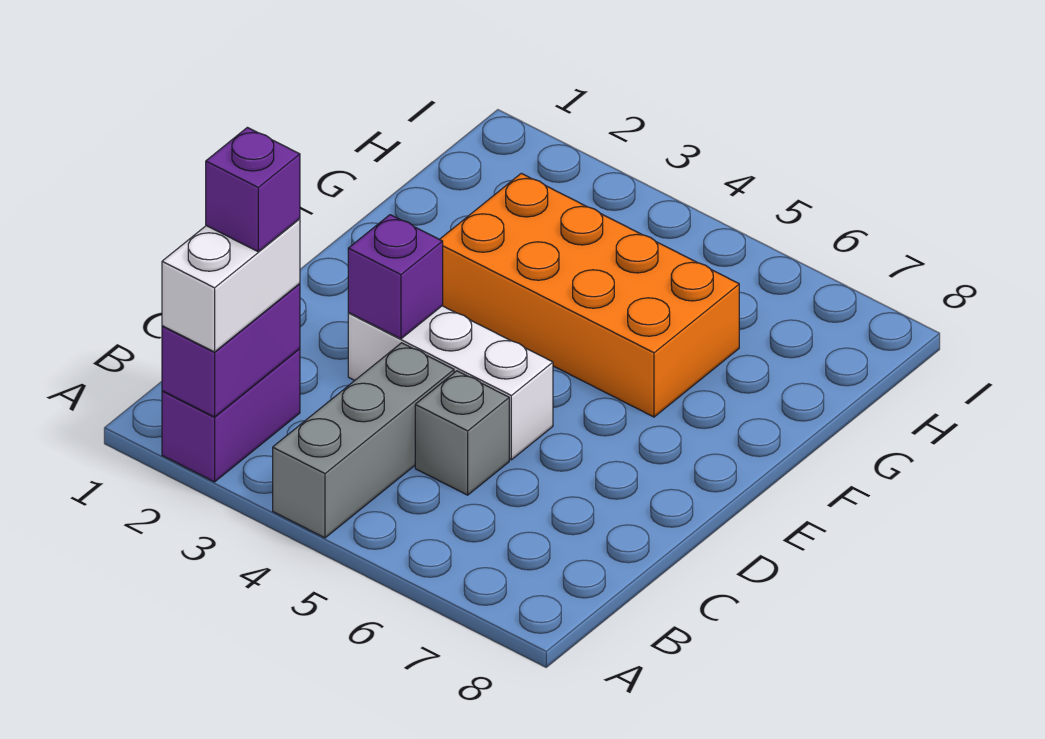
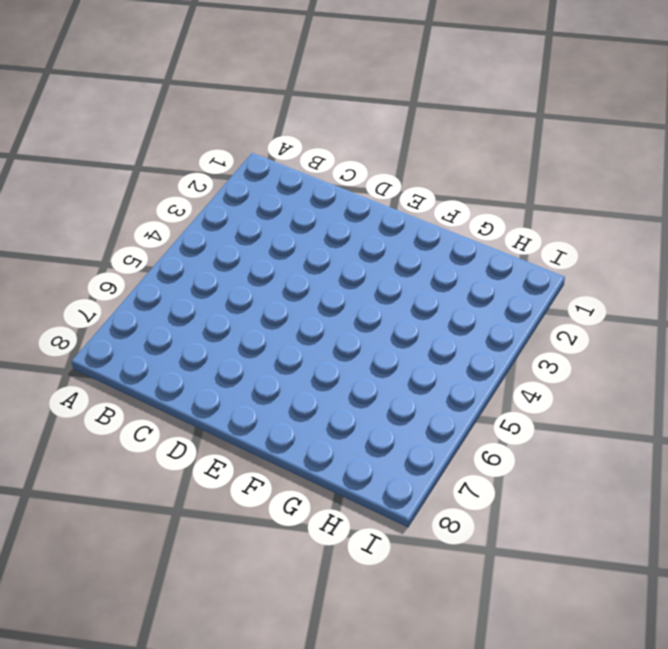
none -> purple 1x2 brick [162,349,300,482]
none -> grey 1x3 brick [273,343,454,538]

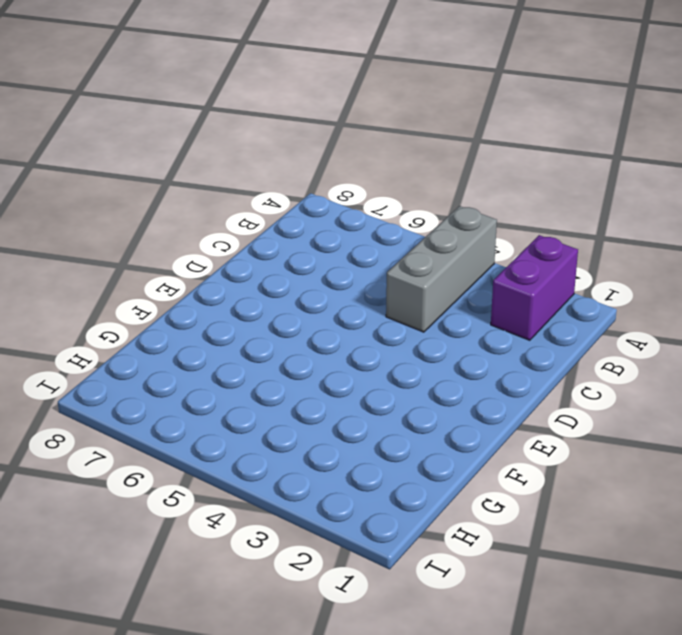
none -> grey 1x1 brick [415,371,509,495]
none -> white 1x3 brick [348,306,553,460]

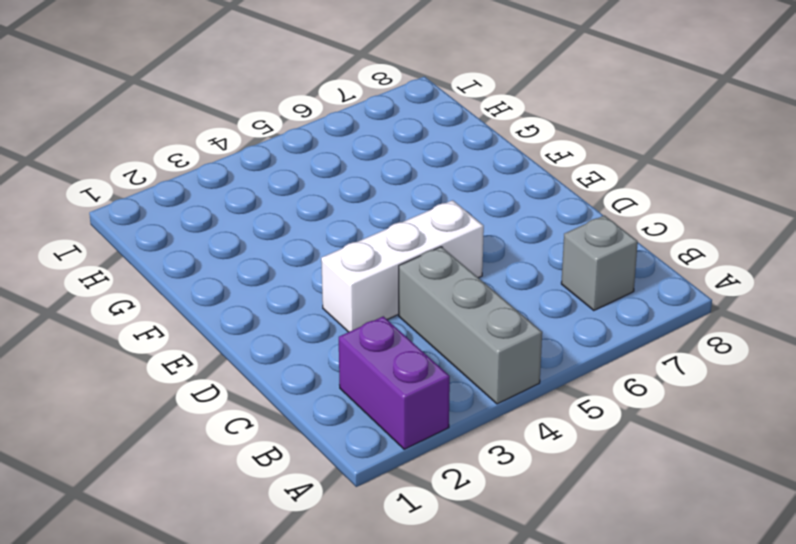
grey 1x1 brick [561,215,638,311] -> grey 1x1 brick moved to [415,371,509,495]
none -> orange 2x4 brick [440,173,739,417]
none -> purple 1x2 brick [162,284,300,417]

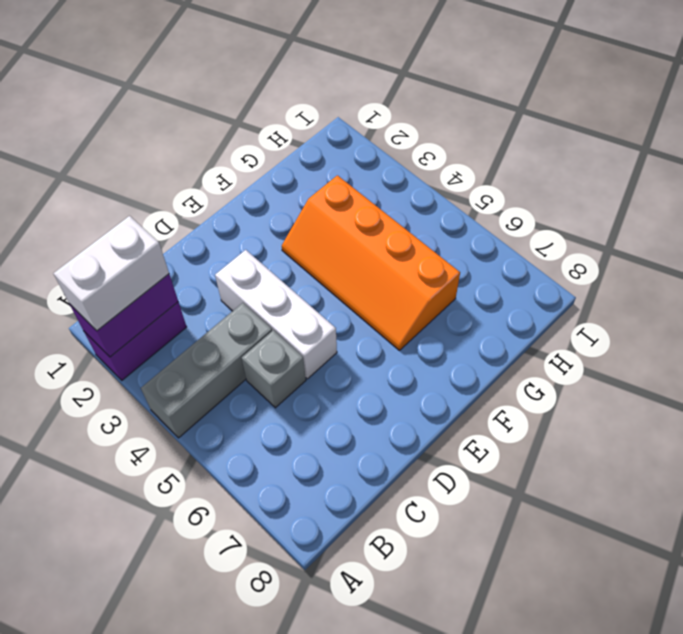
orange 2x4 slope [282,175,460,350] -> orange 2x4 brick [440,173,739,417]
none -> purple 1x1 brick [348,215,443,339]
none -> purple 1x1 brick [206,127,300,252]

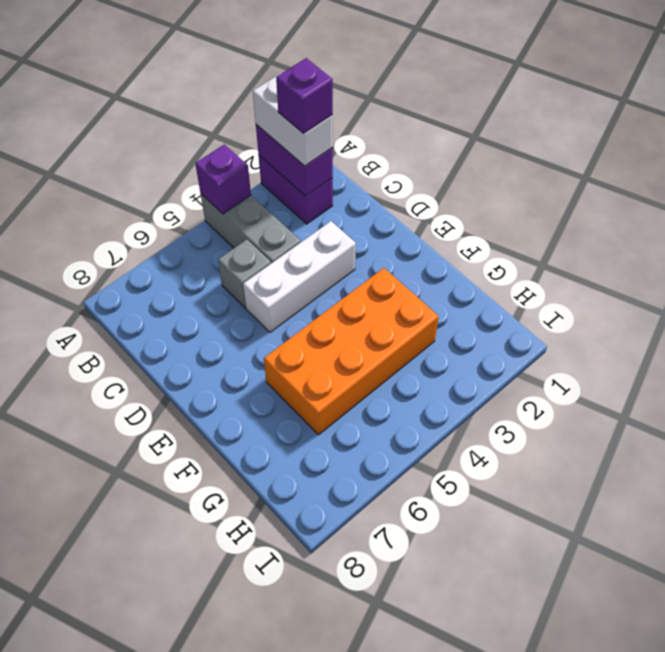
purple 1x1 brick [195,144,251,214] -> purple 1x1 brick moved to [348,215,443,339]

